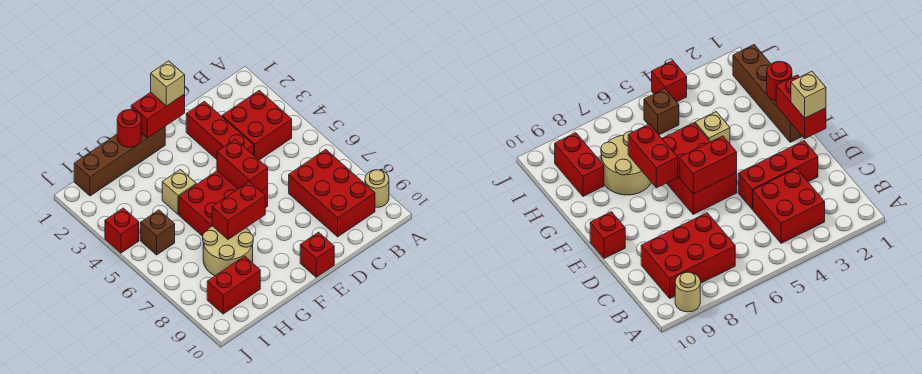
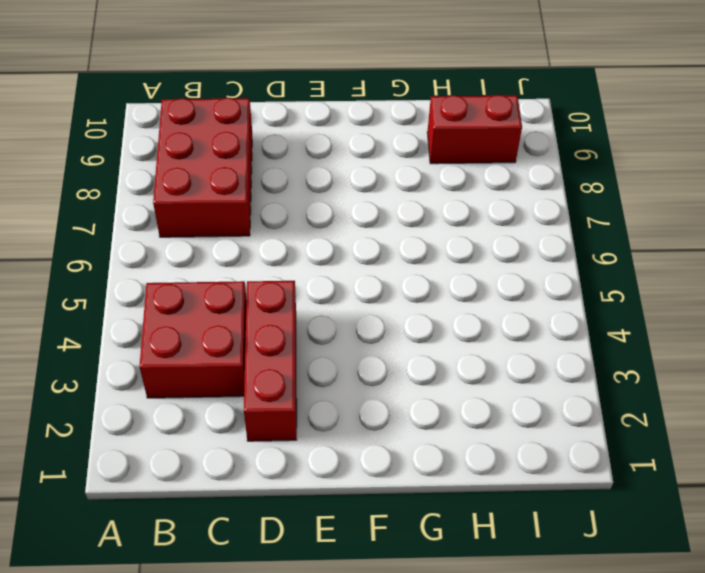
none -> tan 1x1 round brick [365,170,389,207]
none -> red 2x3 brick [179,171,268,236]
none -> red 1x1 brick [300,232,334,277]

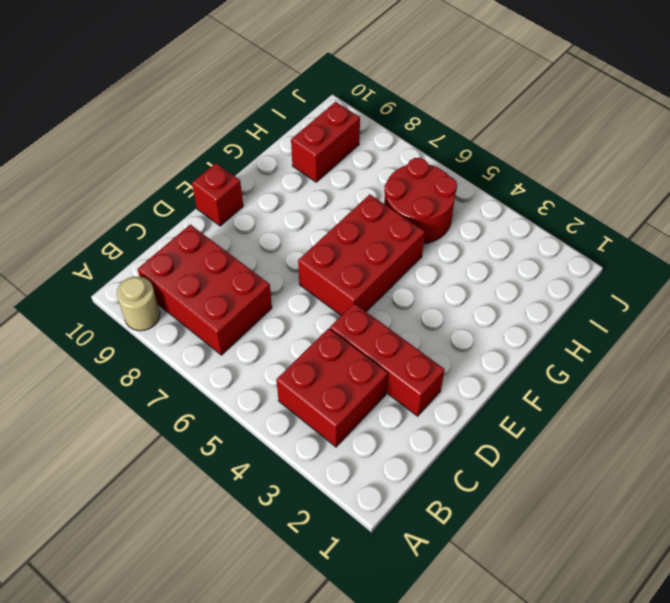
red 2x2 round brick [384,158,457,244] -> brown 1x1 brick [141,210,175,255]
none -> brown 1x4 brick [74,127,165,196]
none -> tan 1x1 brick [162,170,196,214]
none -> tan 2x2 round brick [203,226,253,276]

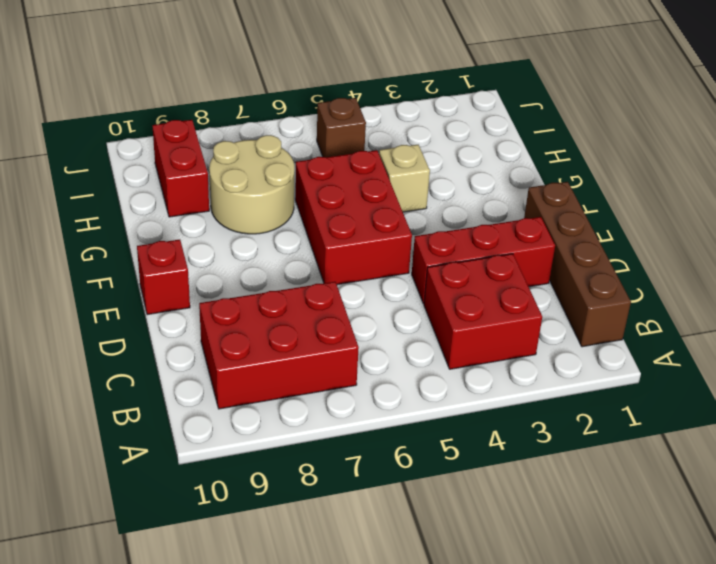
brown 1x4 brick [524,182,631,347] -> brown 1x4 brick moved to [74,127,165,196]
none -> tan 1x1 round brick [365,170,389,207]
none -> red 1x1 brick [105,208,139,253]
none -> red 1x2 brick [131,92,185,138]

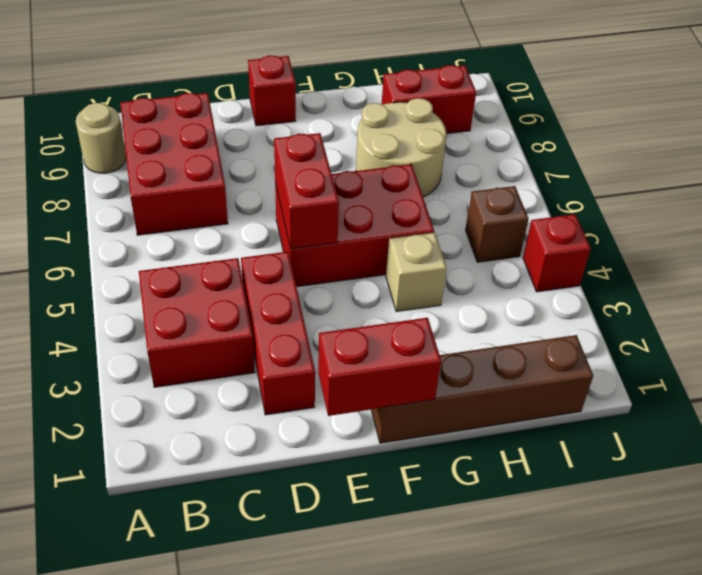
none -> red 1x2 brick [212,181,265,239]
none -> red 1x1 round brick [117,110,141,147]
none -> tan 1x1 brick [151,61,185,106]

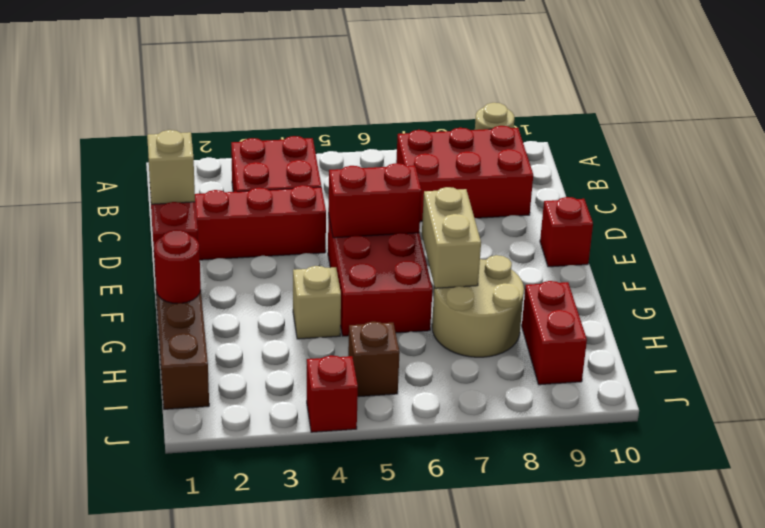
tan 1x2 brick [422,187,481,288] -> red 1x2 brick [212,181,265,239]

